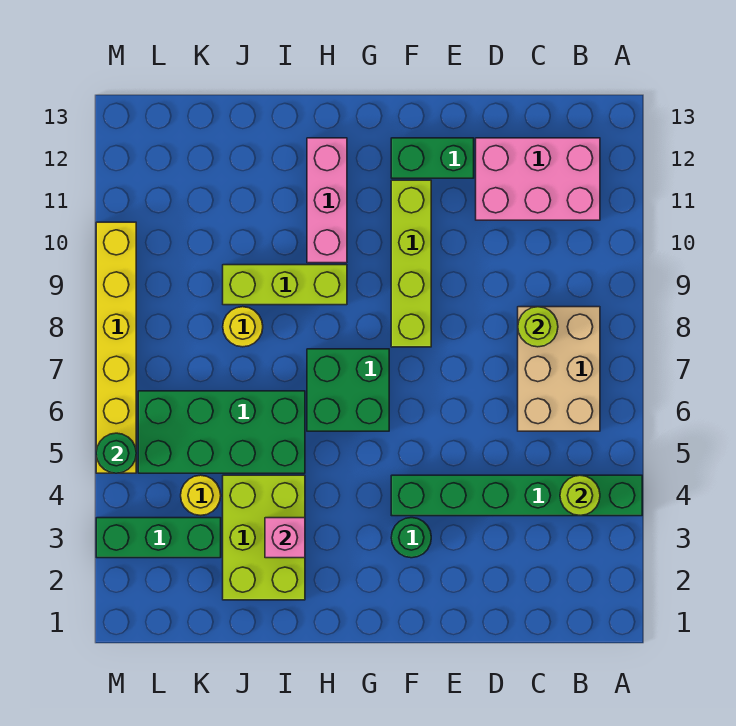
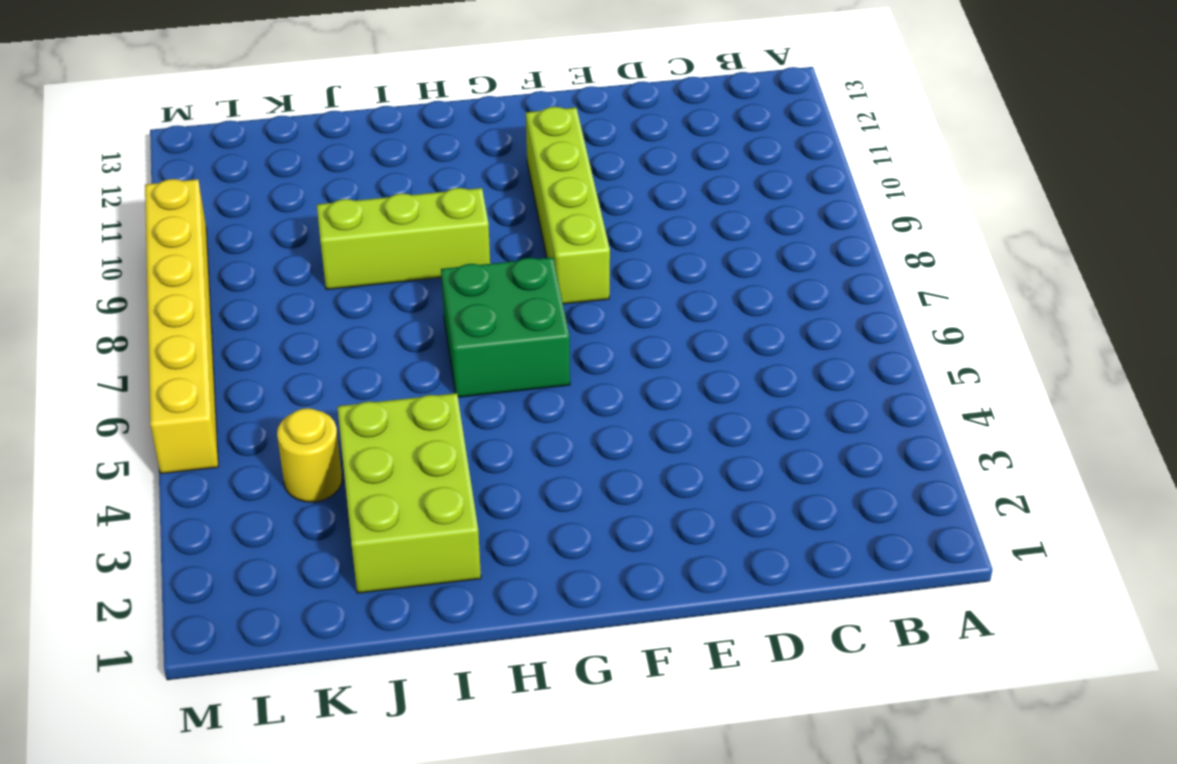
none -> green 1x6 brick [391,475,642,516]
none -> tan 2x3 brick [518,307,600,431]
none -> pink 2x3 brick [476,138,600,220]

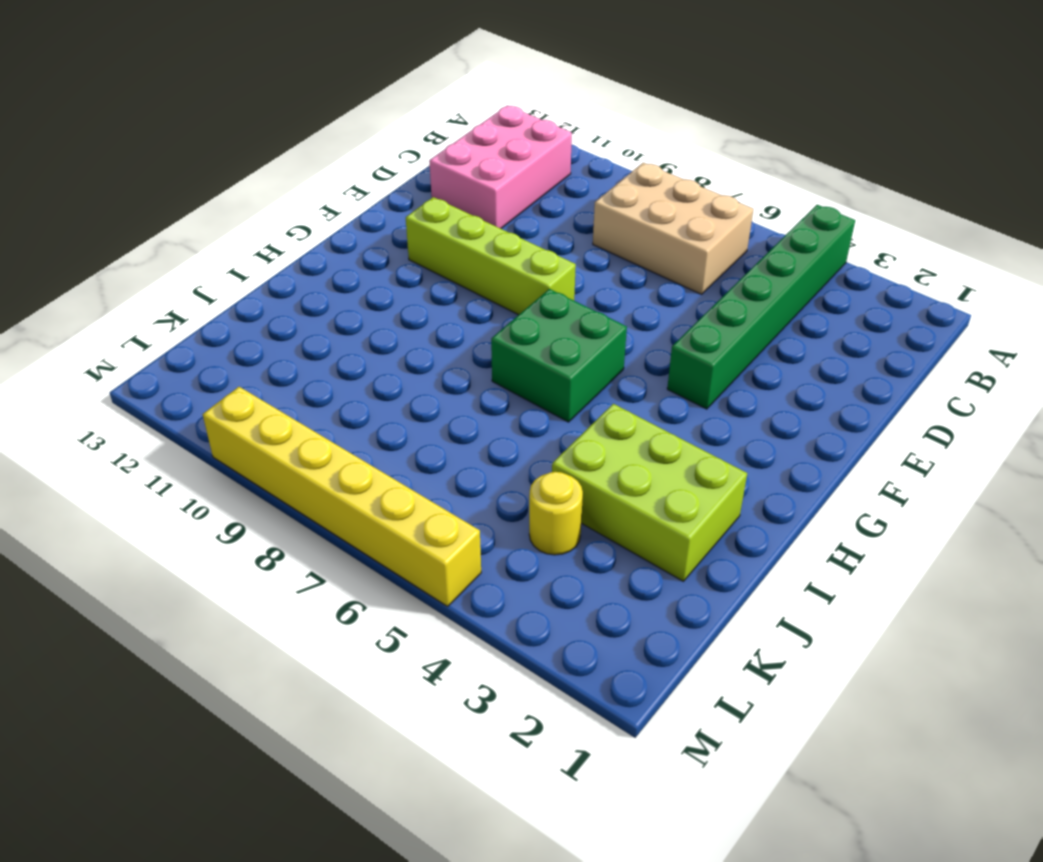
none -> green 1x2 brick [391,138,474,178]
none -> green 1x1 round brick [391,518,431,558]
none -> lime 1x3 brick [223,265,347,305]

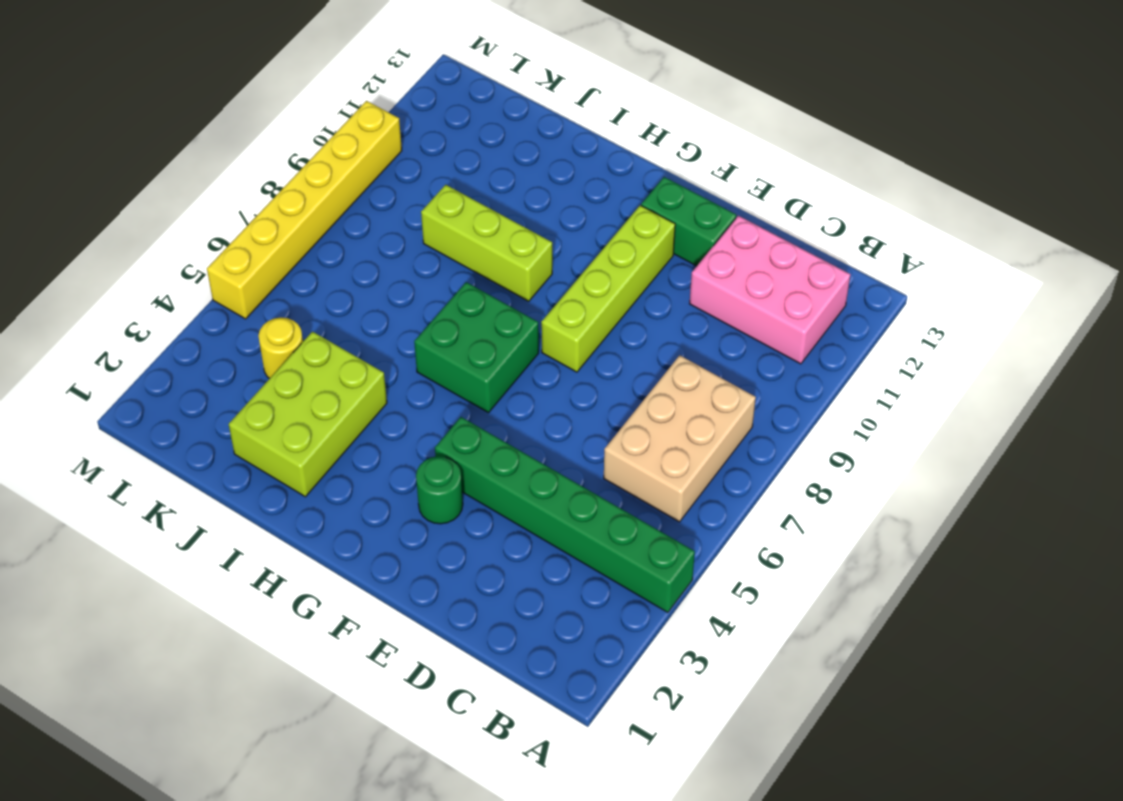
none -> pink 1x3 brick [307,138,347,263]
none -> green 2x4 brick [138,391,305,473]
none -> yellow 1x1 round brick [223,307,263,347]

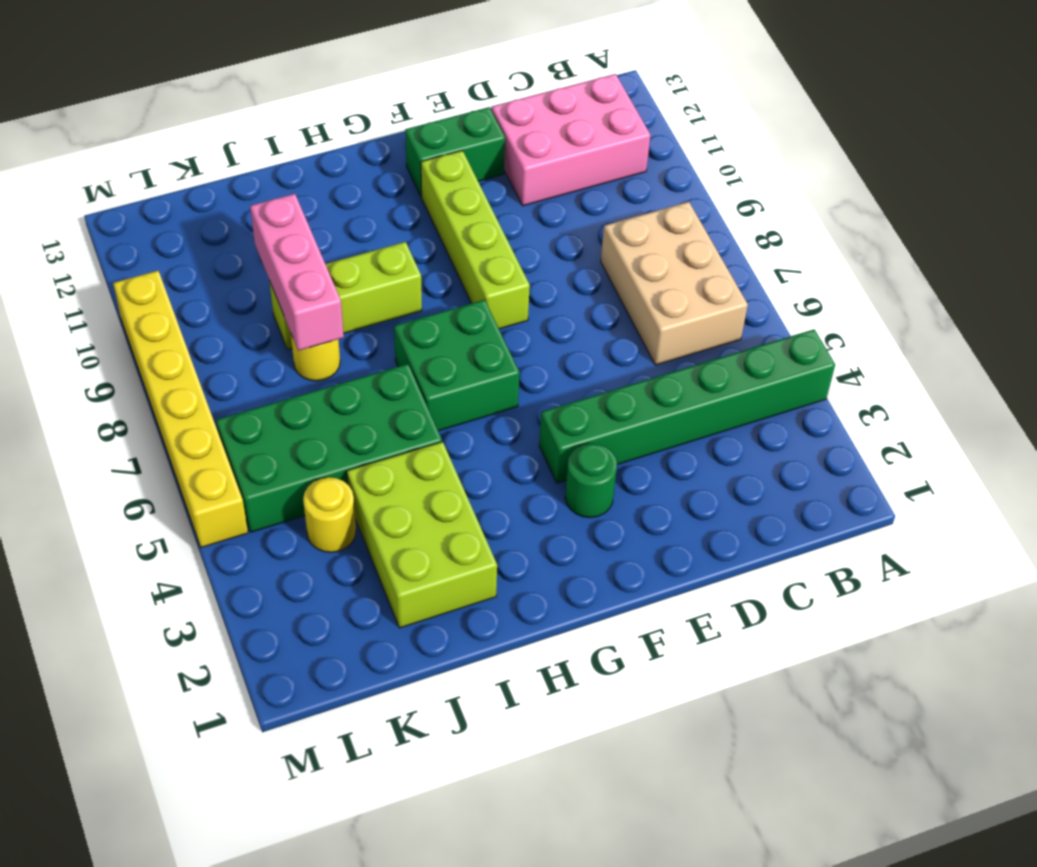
pink 1x3 brick [250,194,344,351] -> pink 1x3 brick moved to [307,138,347,263]
none -> green 1x3 brick [96,518,221,558]
none -> lime 1x1 round brick [560,475,600,516]
none -> lime 1x1 round brick [518,307,558,347]

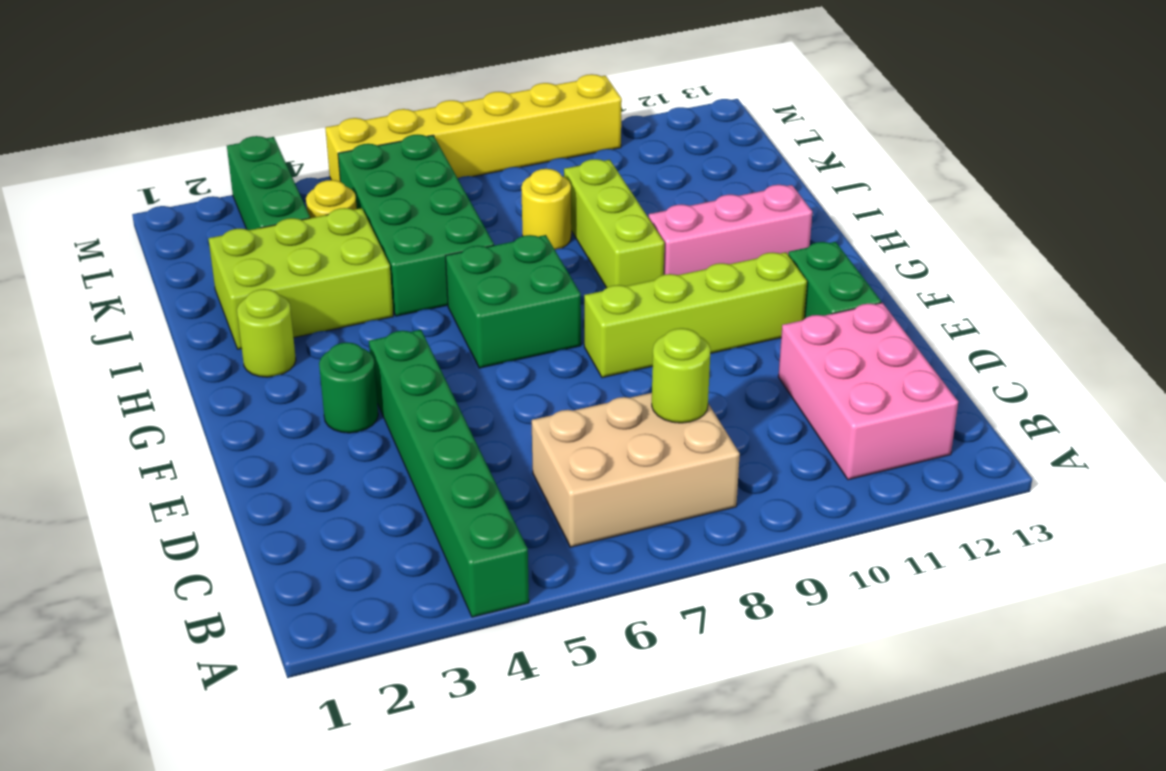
lime 1x1 round brick [237,289,296,377] -> lime 1x1 round brick moved to [560,475,600,516]
none -> pink 1x1 brick [265,518,305,558]
none -> green 1x1 round brick [96,433,136,473]

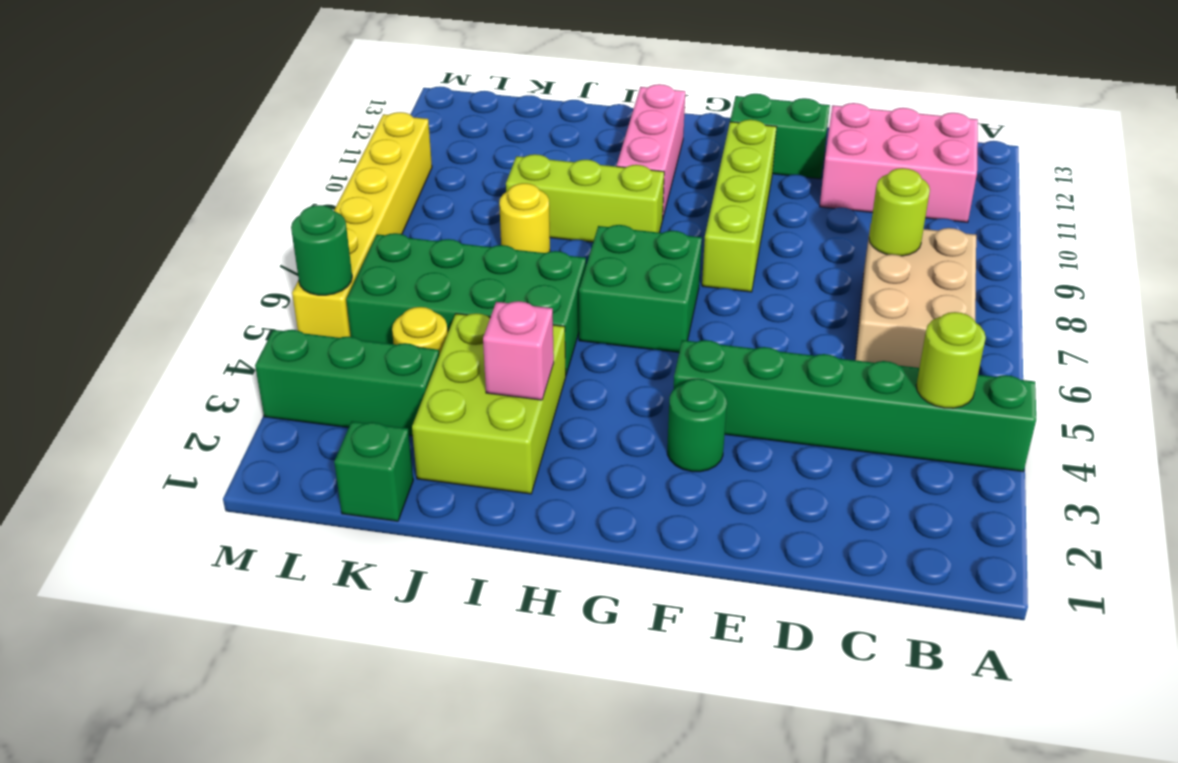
green 1x1 brick [334,421,413,521] -> none

